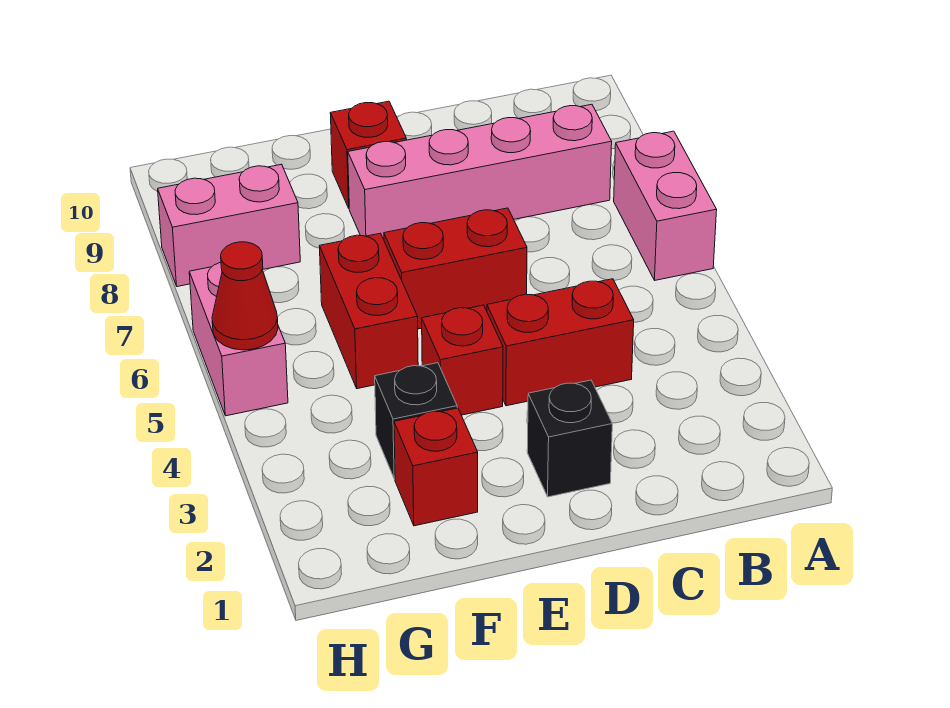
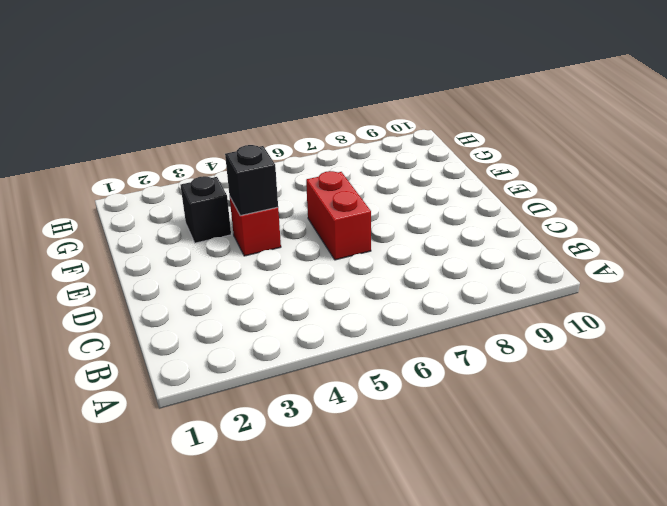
black 1x1 brick [225,145,278,216] -> black 1x1 brick moved to [527,380,612,497]
none -> pink 1x2 brick [614,131,717,280]
none -> pink 1x4 brick [348,104,612,239]
none -> red 1x2 brick [487,279,634,406]

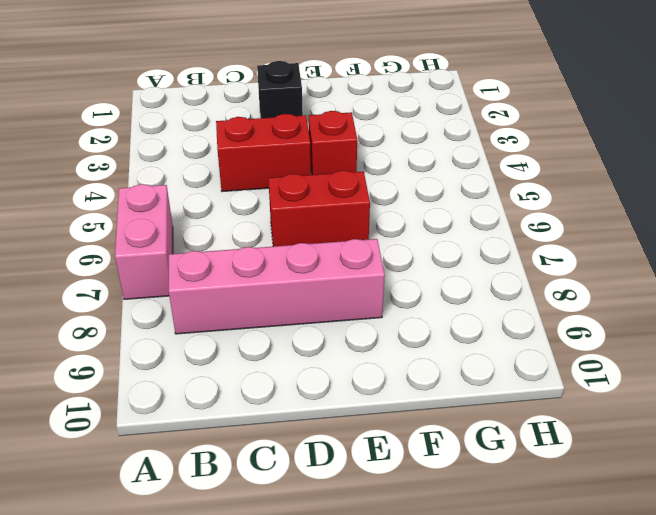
none -> red 1x1 brick [330,101,406,208]
none -> red 1x1 brick [394,408,478,526]
none -> black 1x1 brick [375,363,457,479]

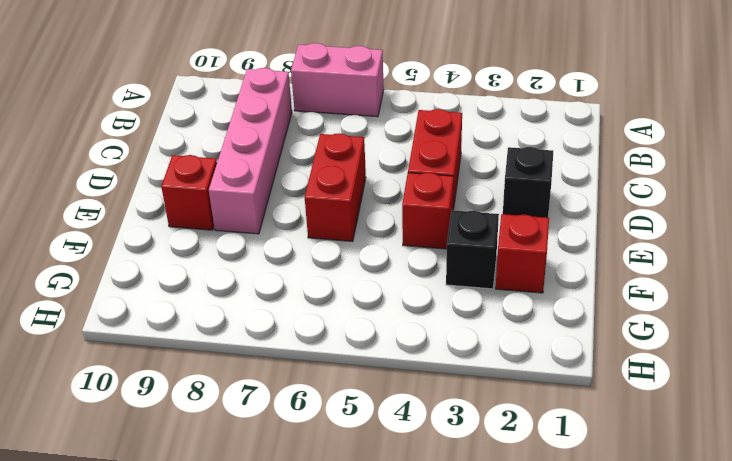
none -> red 1x2 brick [319,233,418,389]
none -> pink 1x2 brick [158,164,300,287]
none -> pink 1x2 brick [189,262,288,416]

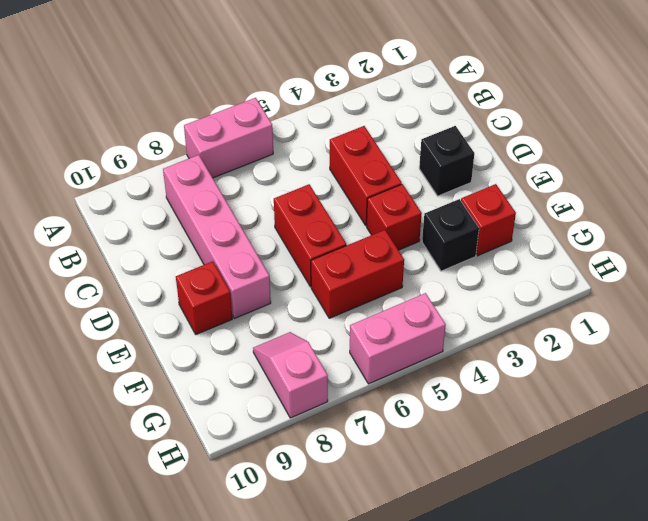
pink 1x2 slope [253,332,328,418] -> pink 1x2 brick [158,164,300,287]
none -> red 1x1 cone [212,242,278,350]

